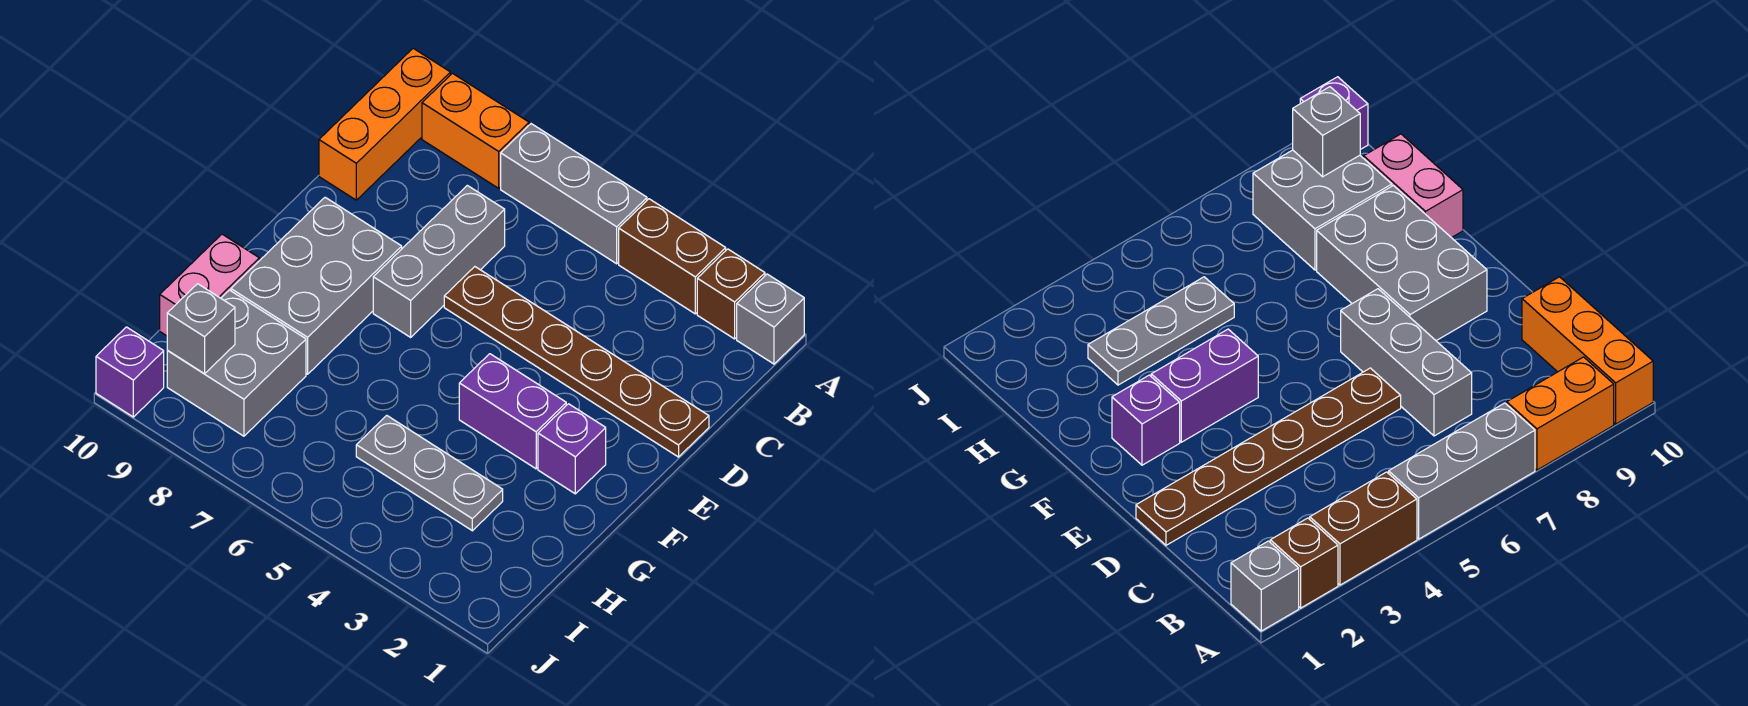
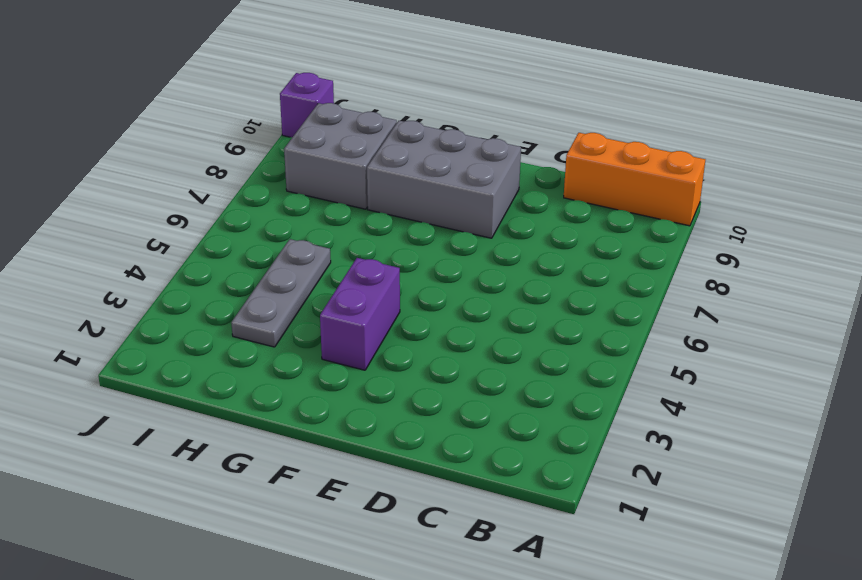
none -> grey 1x1 brick [737,274,804,364]
none -> brown 1x1 brick [697,249,765,339]
none -> brown 1x2 brick [619,199,726,314]

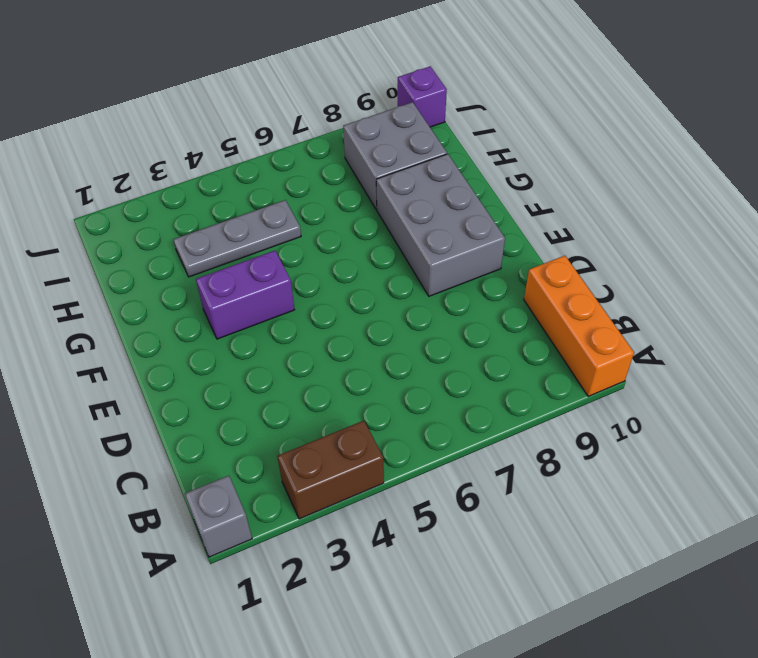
none -> brown 1x1 brick [697,249,765,339]
none -> grey 1x3 brick [501,124,647,264]
none -> orange 1x2 brick [422,73,529,188]

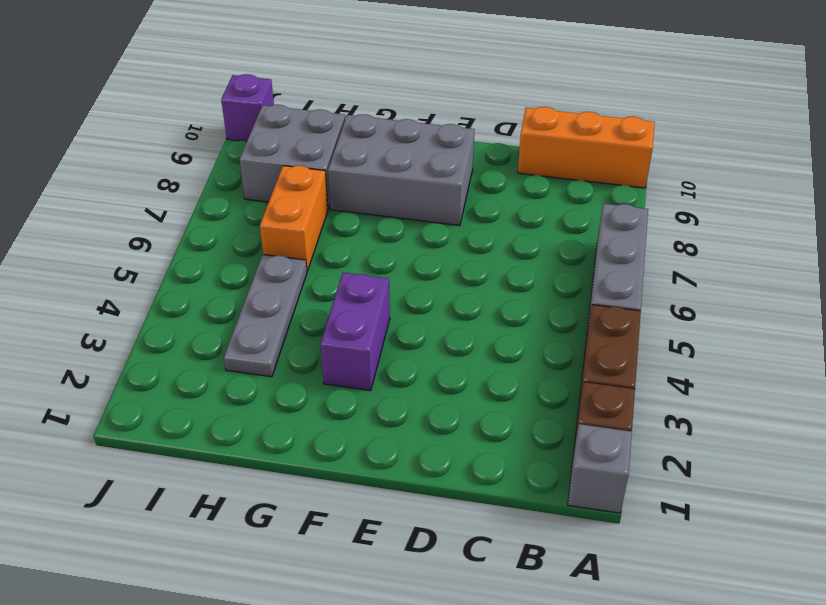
orange 1x2 brick [260,166,328,271] -> orange 1x2 brick moved to [422,73,529,188]
none -> grey 1x3 brick [373,185,505,337]
none -> brown 1x6 plate [444,267,709,457]
none -> purple 1x1 brick [538,404,606,494]

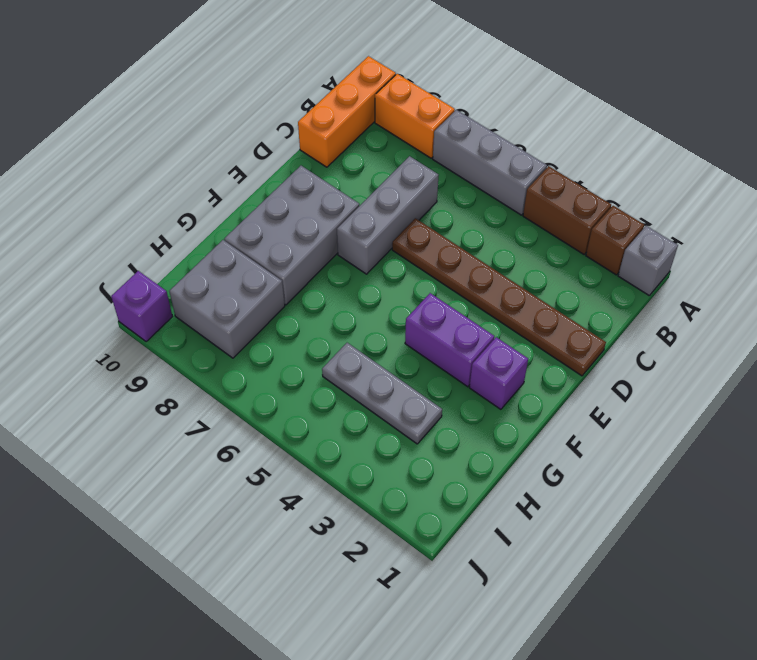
none -> pink 1x2 brick [160,234,259,336]
none -> grey 1x1 brick [167,284,235,374]

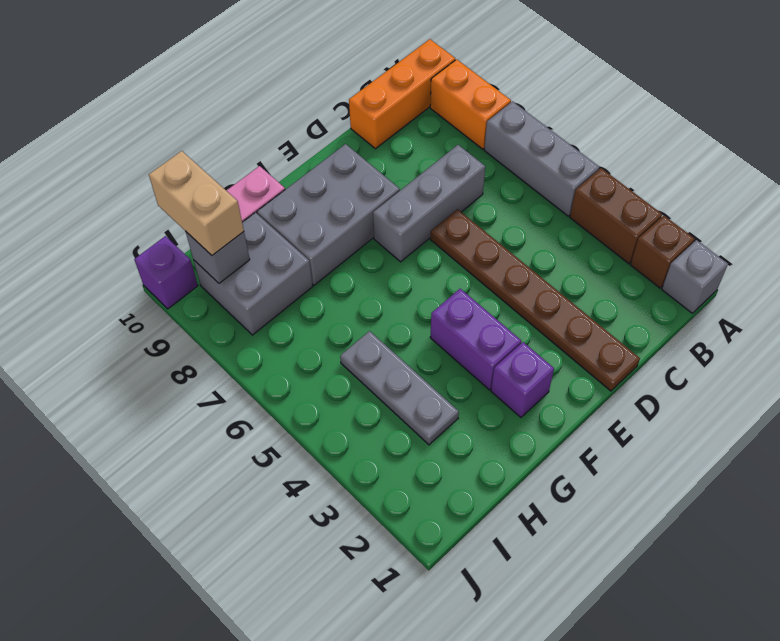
tan 1x2 brick [149,151,244,255] -> none

